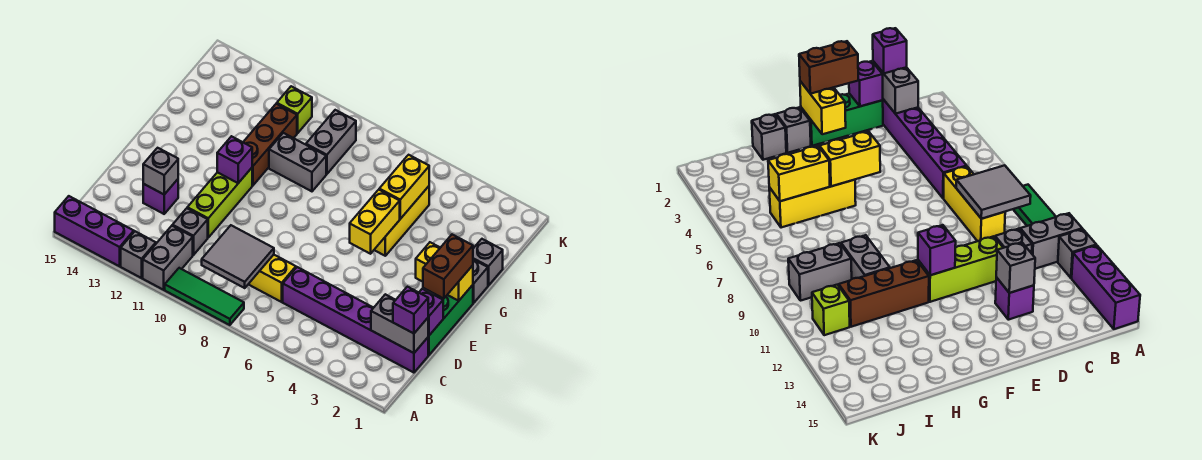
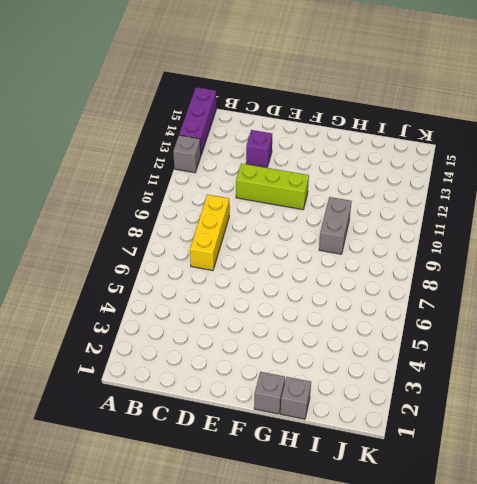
none -> green 1x3 tile [165,268,244,325]
none -> grey 1x2 brick [143,226,193,290]
none -> purple 1x6 brick [283,267,428,373]

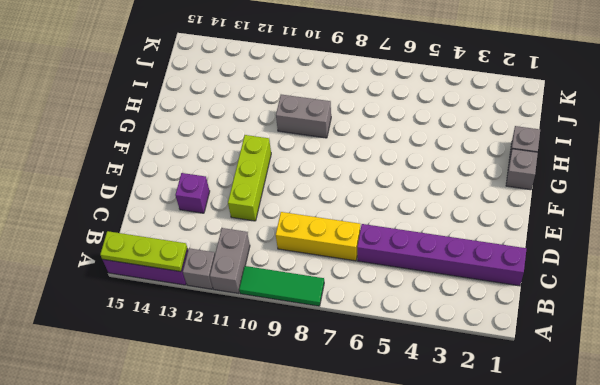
lime 1x3 plate [100,231,187,272] -> none
none -> grey 1x1 brick [173,208,208,255]
none -> green 1x3 brick [428,285,473,355]
none -> yellow 1x3 brick [374,186,429,256]

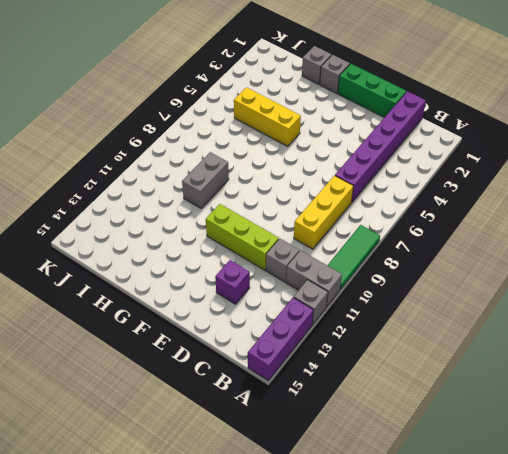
none -> brown 1x3 brick [243,104,297,185]
none -> grey 1x2 brick [306,110,356,174]
none -> lime 1x1 brick [277,86,312,133]

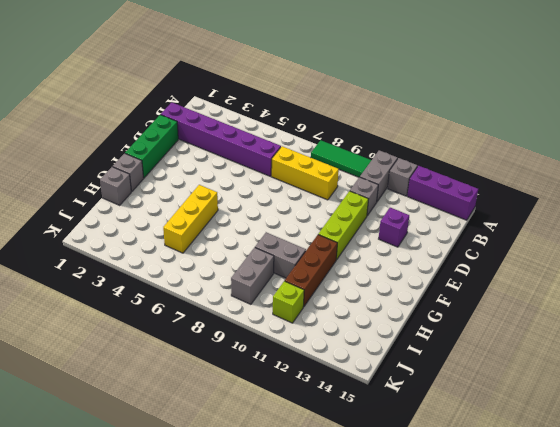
none -> grey 2x2 tile [202,225,274,288]
none -> grey 1x2 brick [371,294,428,353]
none -> purple 1x1 brick [419,289,443,336]

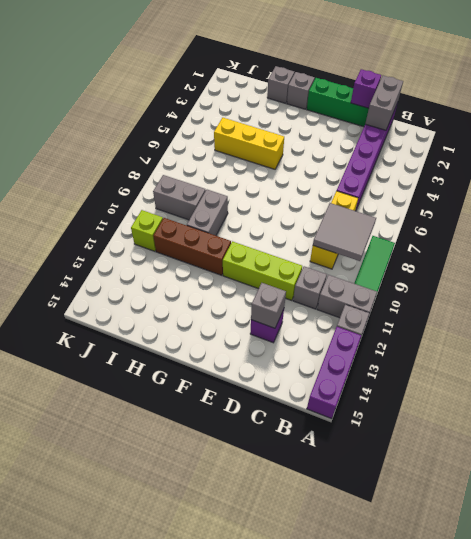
none -> yellow 1x2 brick [416,242,473,301]
none -> yellow 1x2 brick [350,190,400,254]
none -> purple 1x1 brick [217,136,252,183]

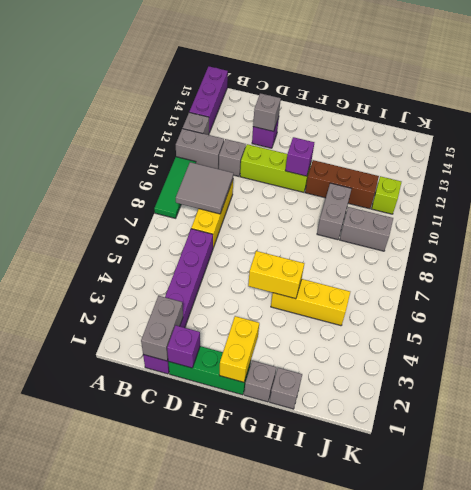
none -> yellow 1x2 brick [379,155,429,219]
none -> purple 1x1 brick [393,287,428,333]
none -> brown 1x2 brick [423,235,473,299]

